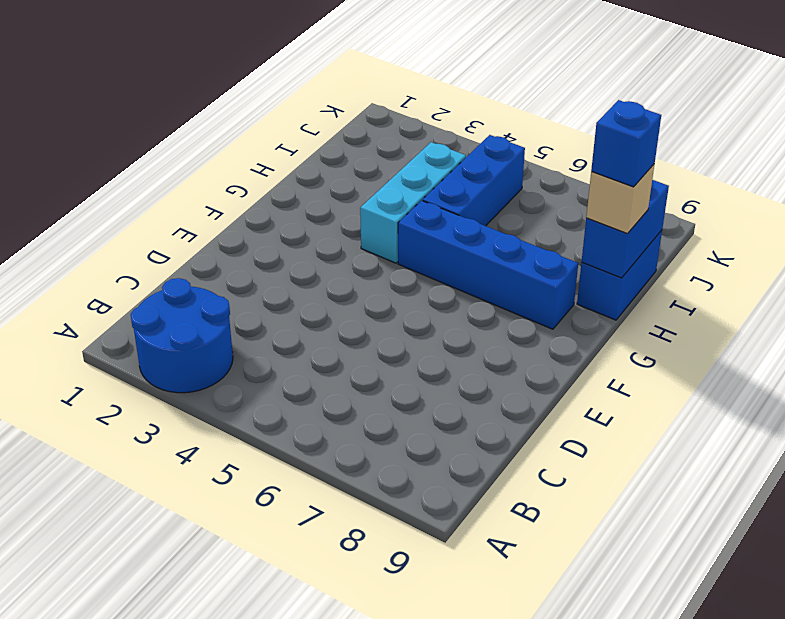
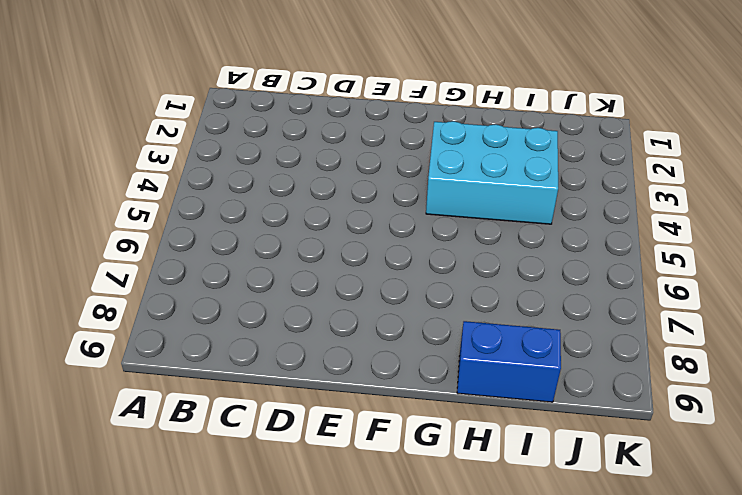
cyan 2x3 brick [426,121,558,224] -> cyan 1x3 brick [360,142,466,263]
none -> blue 2x2 round brick [131,278,233,393]
none -> blue 1x4 brick [398,201,578,329]

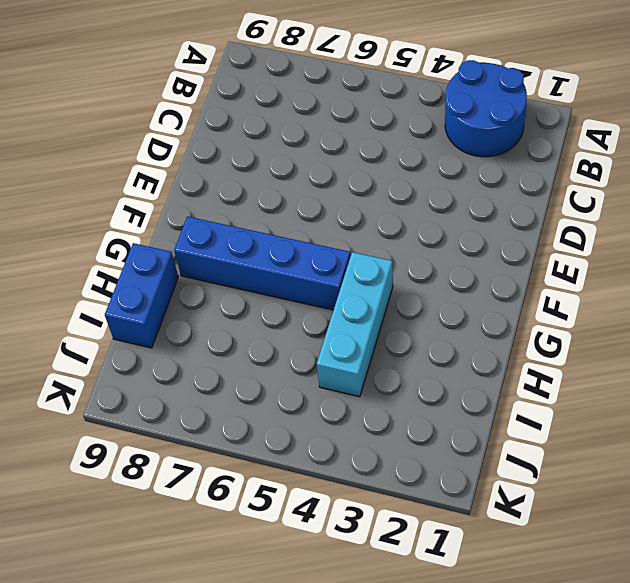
none -> blue 1x3 brick [423,135,525,226]
none -> blue 1x2 brick [582,180,669,278]

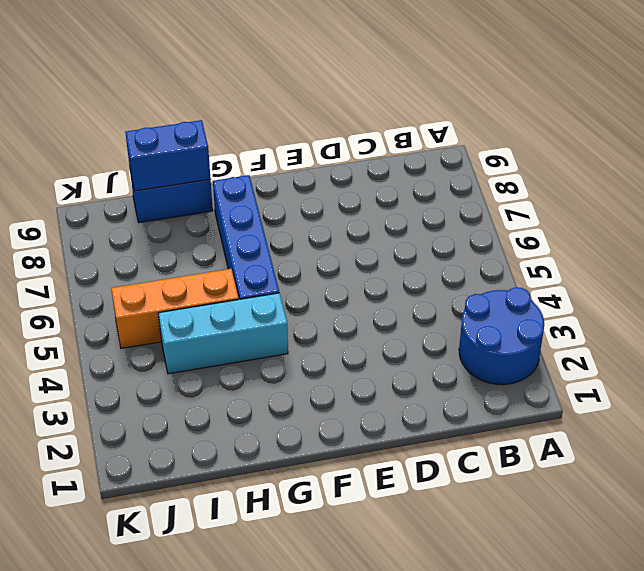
orange 1x3 brick [111,269,239,348] -> blue 1x3 brick [423,135,525,226]
none -> tan 1x1 brick [586,165,654,234]
none -> blue 1x1 brick [591,100,661,187]

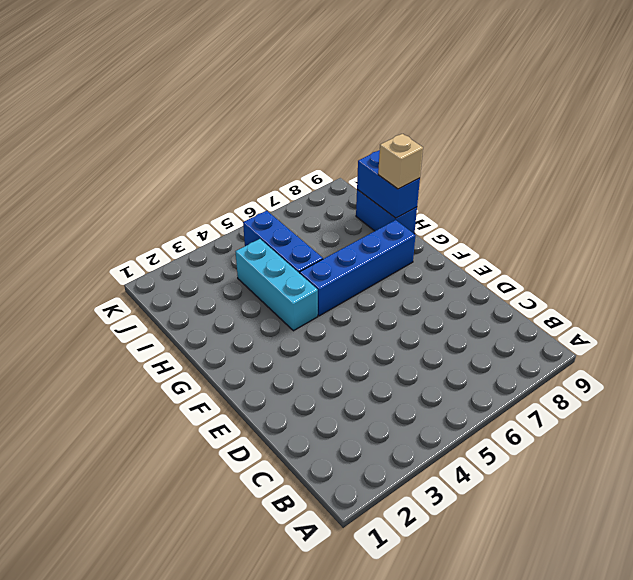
none -> blue 2x2 round brick [131,278,233,393]
none -> blue 1x1 brick [591,100,661,187]

